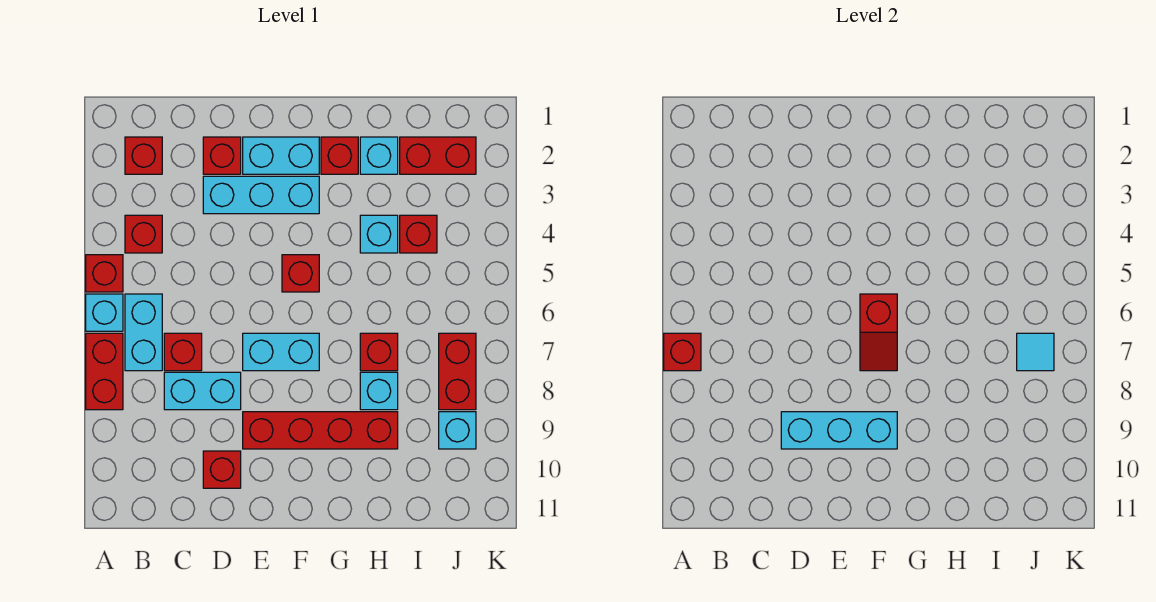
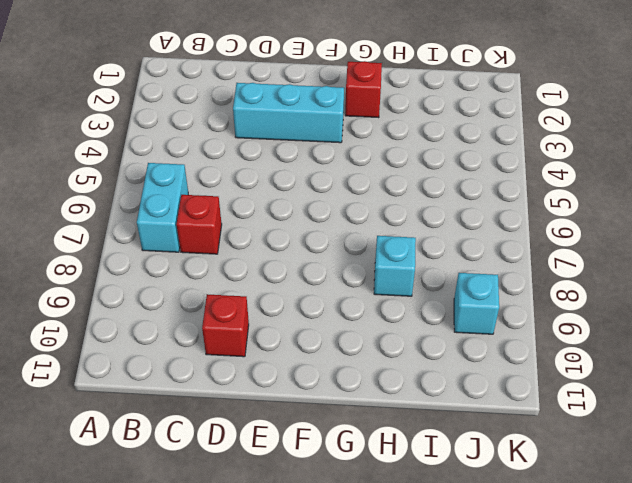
none -> red 1x1 brick [86,255,123,292]
none -> cyan 1x1 brick [86,294,123,331]
none -> red 1x2 brick [86,333,123,410]

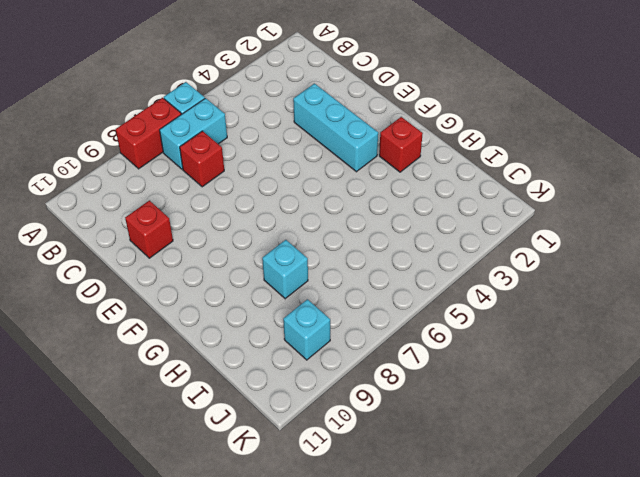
none -> red 1x1 brick [86,255,123,292]
none -> red 1x1 brick [125,137,162,174]
none -> red 1x1 brick [125,215,162,253]

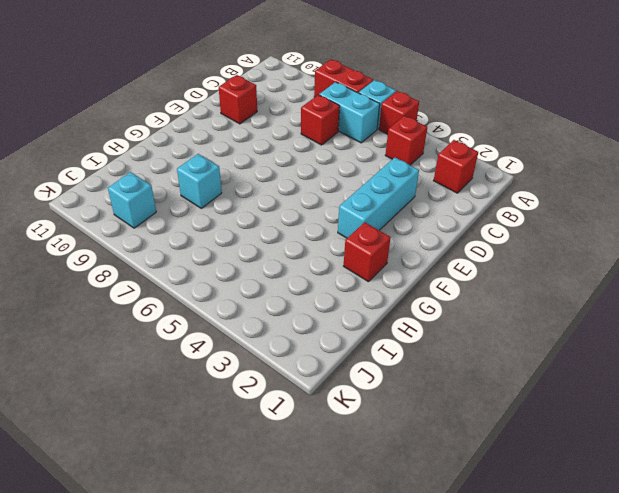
none -> cyan 1x2 brick [164,372,241,410]
none -> red 1x1 brick [203,137,241,174]
none -> cyan 1x2 brick [243,137,319,174]

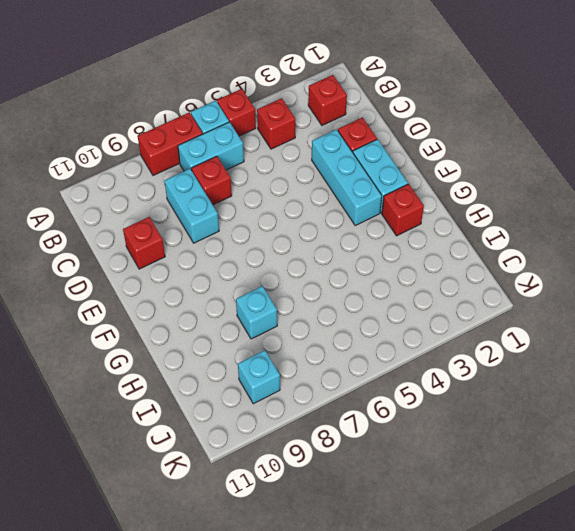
none -> cyan 1x2 brick [243,333,319,371]
none -> red 1x4 brick [243,412,398,449]
none -> red 1x1 brick [282,255,319,292]

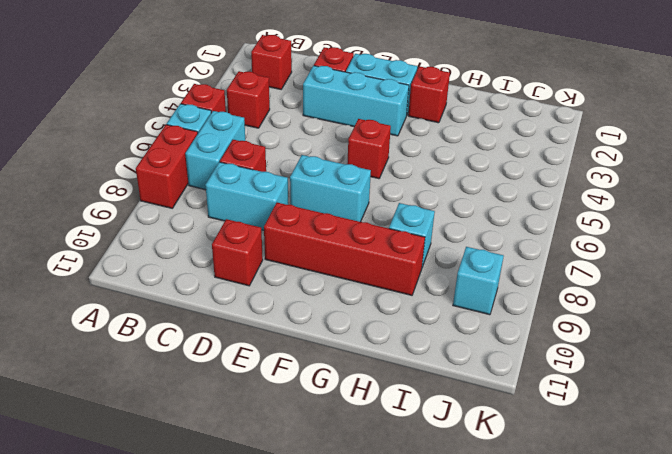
none -> cyan 1x1 brick [360,137,398,174]
none -> cyan 1x1 brick [360,215,398,253]
none -> red 1x1 brick [360,333,398,371]

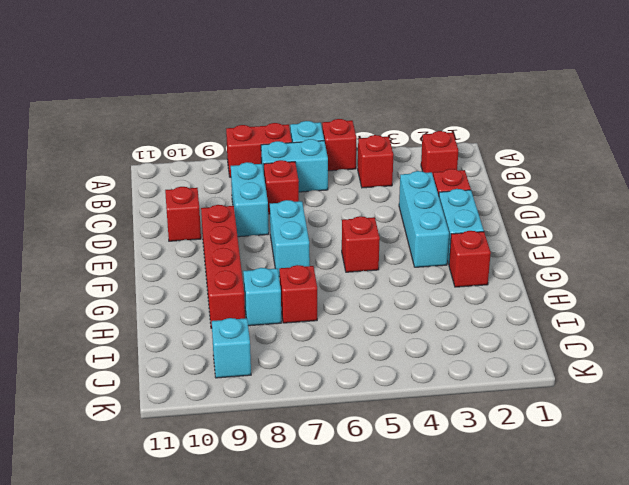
none -> cyan 1x1 brick [360,137,398,174]
none -> cyan 1x1 brick [360,215,398,253]
none -> red 1x2 brick [400,137,476,174]

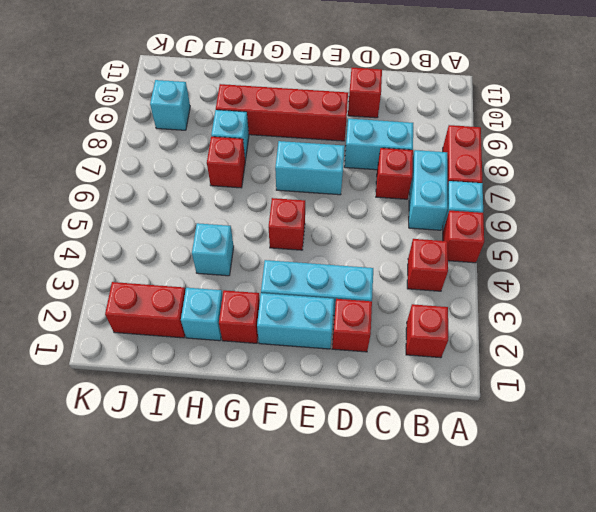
none -> red 1x1 brick [400,215,437,253]
none -> red 1x2 brick [439,333,476,410]
none -> red 1x1 brick [664,333,701,371]

